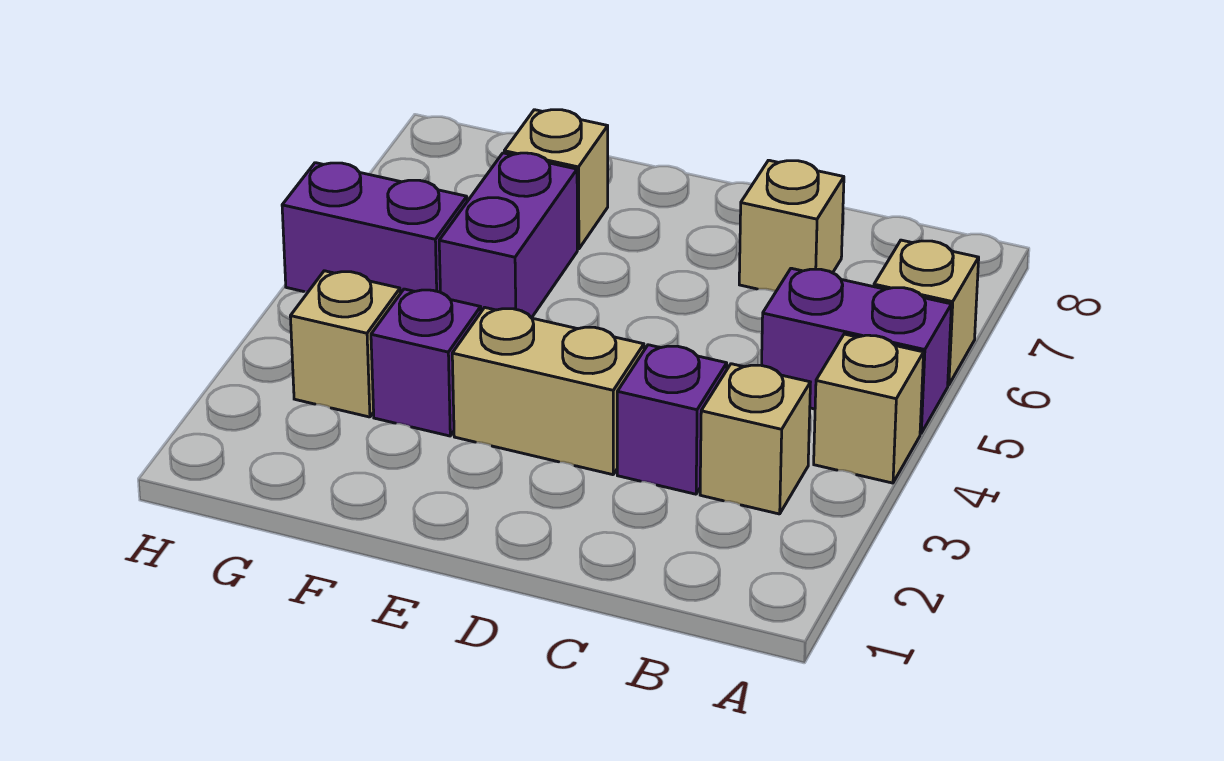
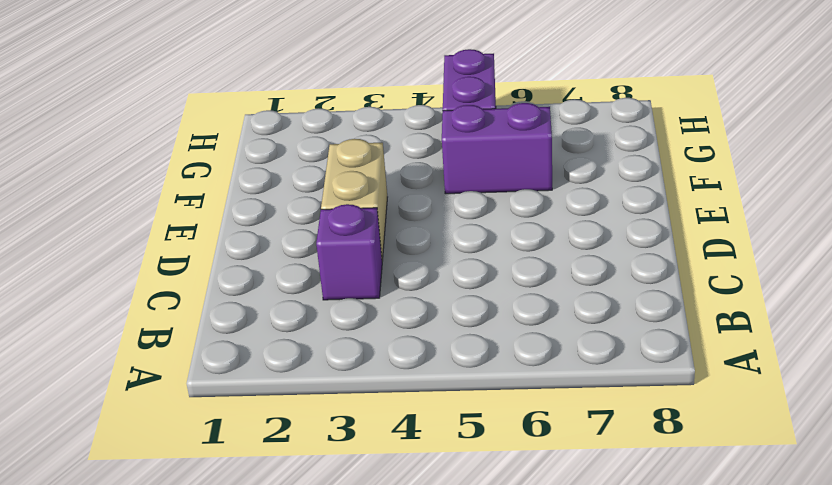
none -> tan 1x1 brick [814,334,924,483]
none -> purple 1x2 brick [762,268,951,433]
none -> tan 1x1 brick [874,240,979,385]

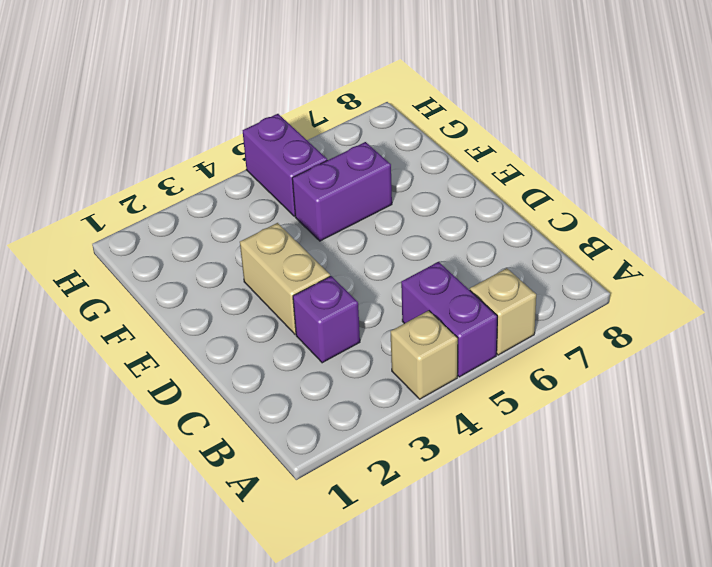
none -> tan 1x1 brick [700,364,810,514]
none -> tan 1x1 brick [739,160,844,291]
none -> purple 1x1 brick [371,289,481,436]

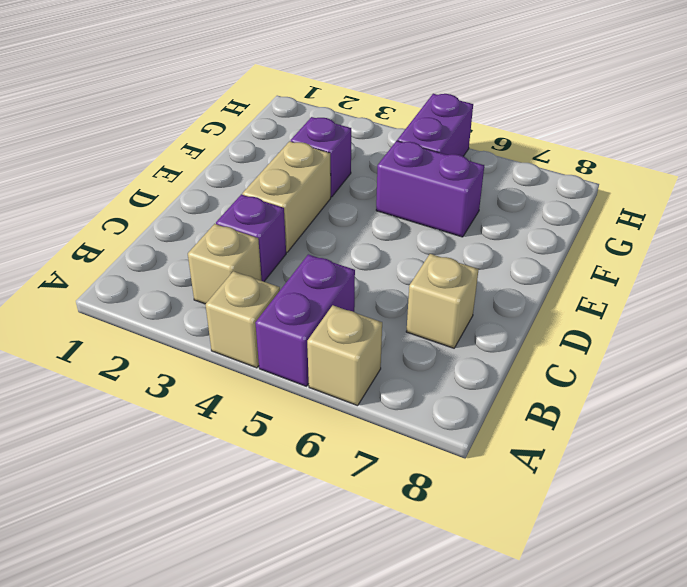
none -> tan 1x1 brick [504,110,608,249]
none -> tan 1x1 brick [290,271,400,417]

